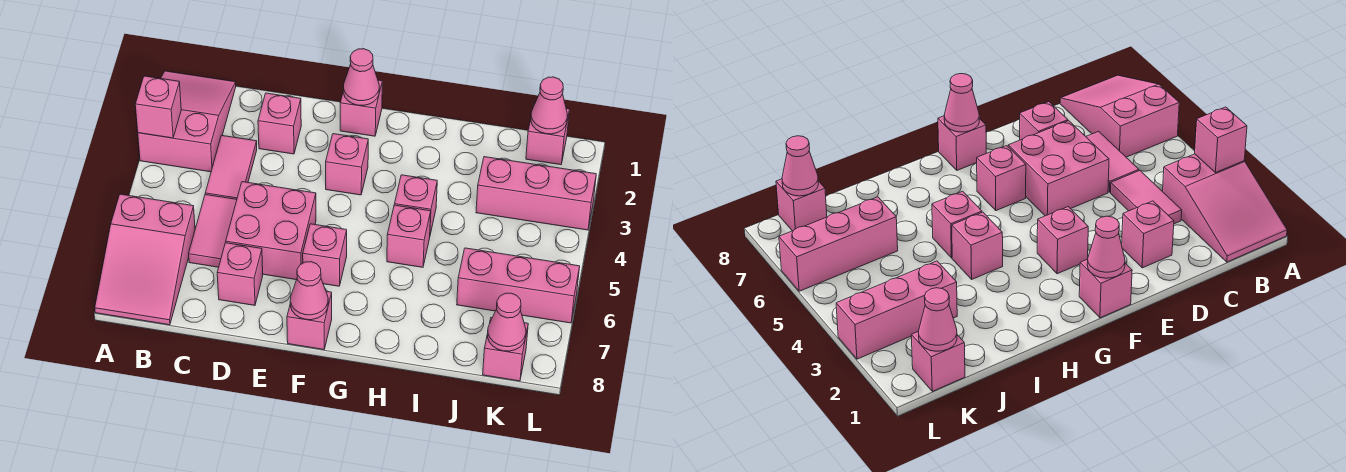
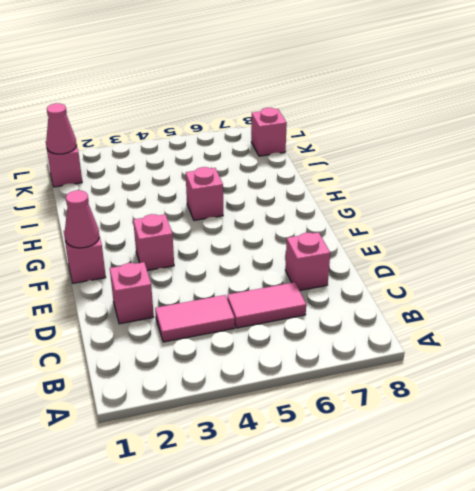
none -> pink 2x3 slope [138,71,236,172]
none -> pink 2x3 slope [95,194,195,325]
none -> pink 2x2 brick [226,182,316,280]

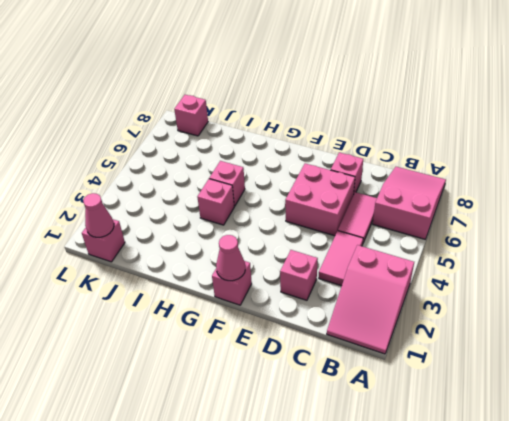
none -> pink 1x1 brick [326,134,368,195]
none -> pink 1x1 brick [303,224,347,286]
none -> pink 1x1 brick [287,291,332,350]

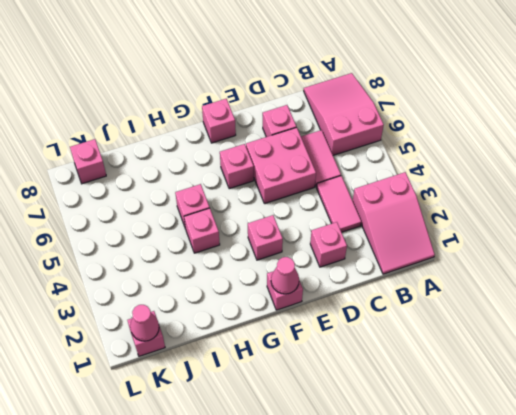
none -> pink 1x3 brick [476,157,596,230]
none -> pink 1x3 brick [457,248,580,323]
none -> pink 1x1 brick [135,76,181,138]

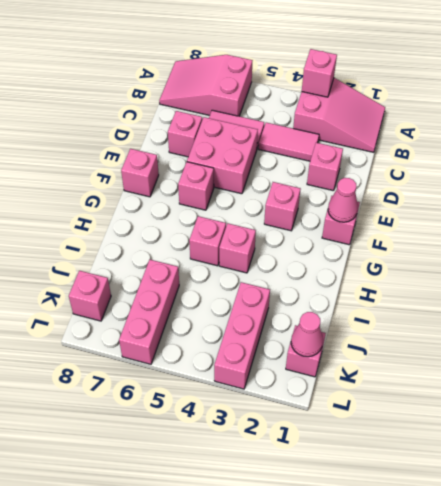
none -> pink 1x1 cone [290,262,328,320]
none -> pink 1x1 cone [488,293,526,351]

